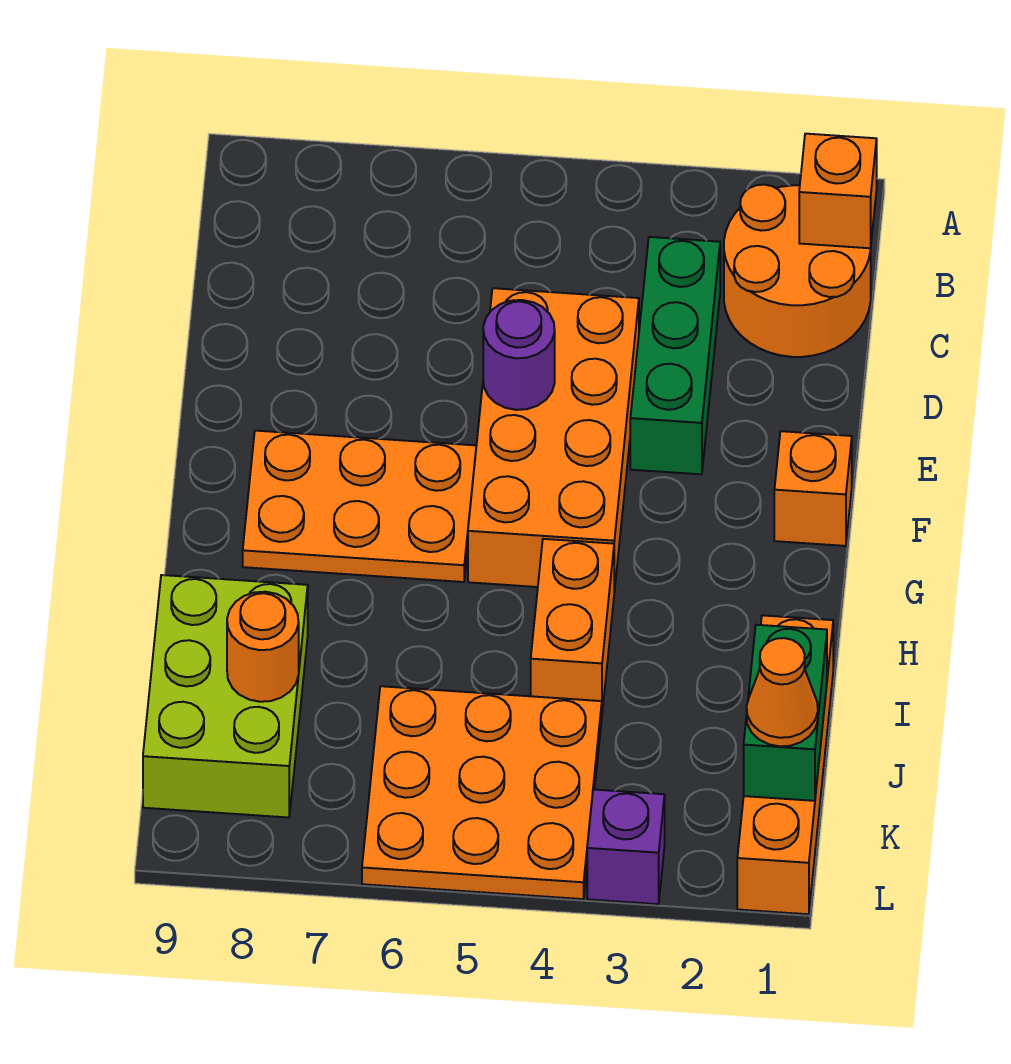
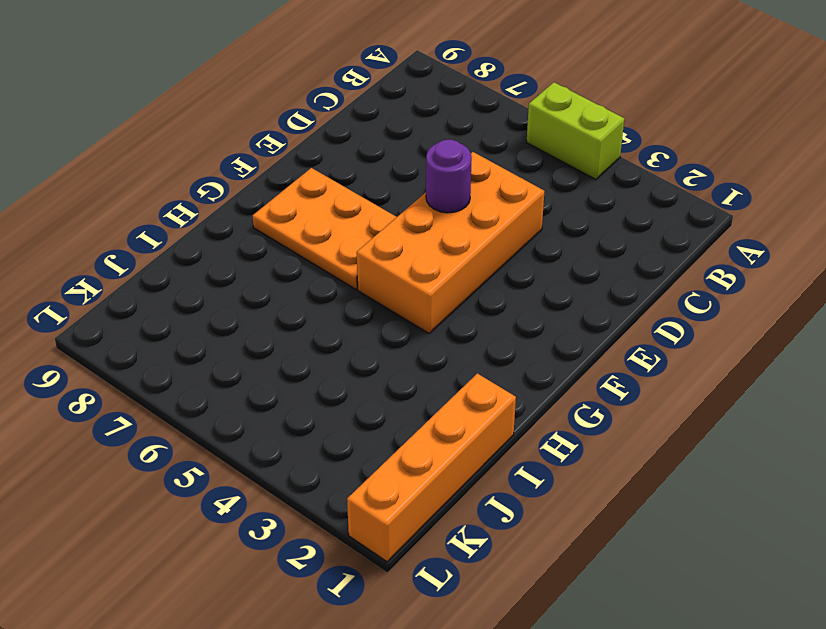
lime 1x2 brick [527,82,624,180] -> none
none -> orange 2x2 round brick [724,185,871,357]
none -> green 1x3 brick [630,237,720,474]
none -> orange 1x1 brick [774,431,852,546]

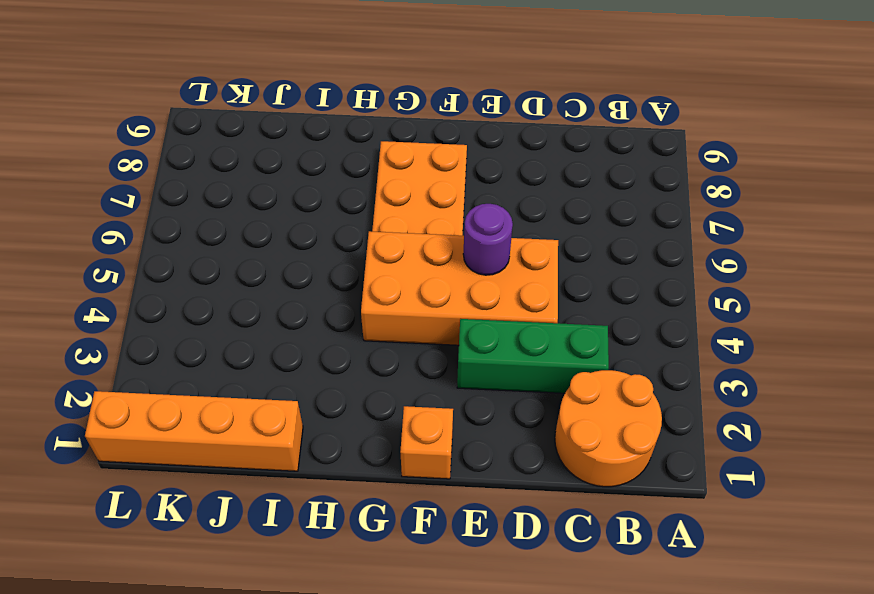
none -> orange 1x2 brick [531,539,614,711]
none -> lime 2x3 brick [143,575,308,818]
none -> orange 3x3 plate [362,686,602,899]

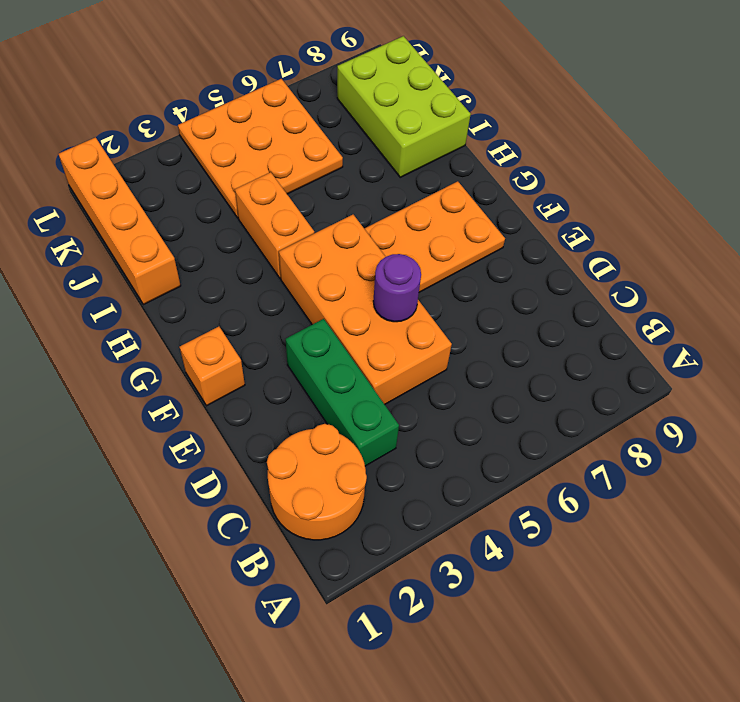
none -> purple 1x1 brick [587,789,665,904]
none -> orange 1x1 brick [799,134,877,248]
none -> green 1x2 brick [744,625,827,801]

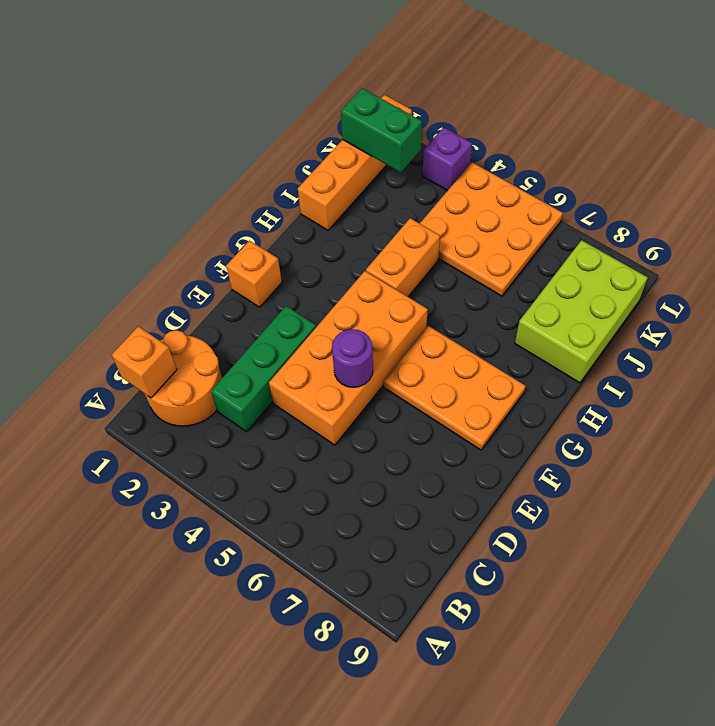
green 1x2 brick [341,88,422,173] -> green 1x2 brick turned to [744,625,827,801]
none -> orange 1x1 round brick [227,592,299,702]
none -> orange 1x1 cone [747,638,818,746]

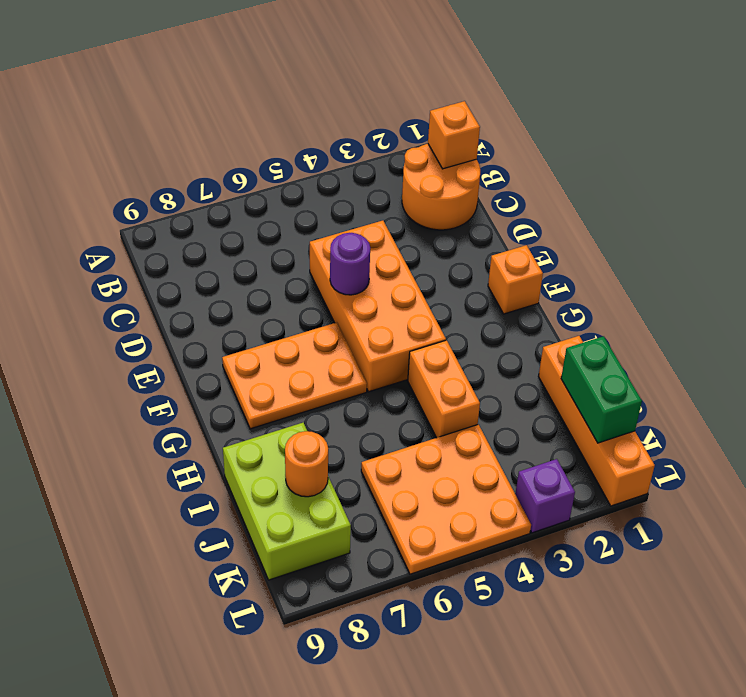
none -> green 1x3 brick [630,237,720,474]
none -> orange 1x1 cone [747,638,818,746]

